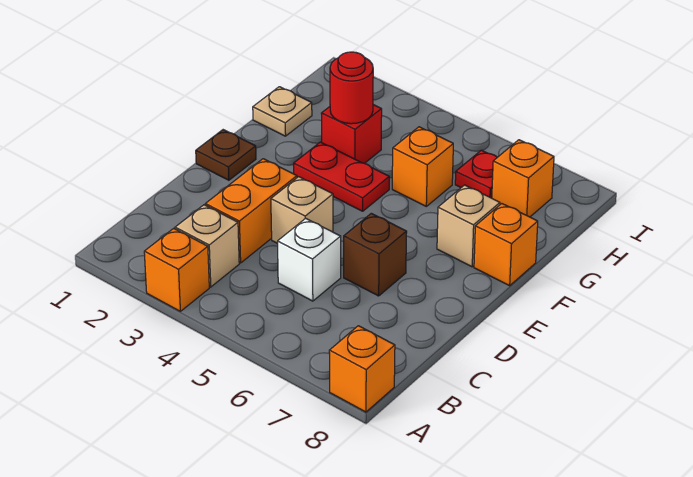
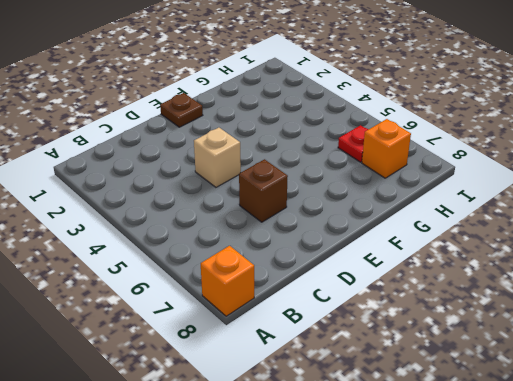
none -> orange 1x1 brick [144,228,209,311]
none -> tan 1x1 brick [175,205,239,287]
none -> orange 1x2 brick [205,159,297,263]

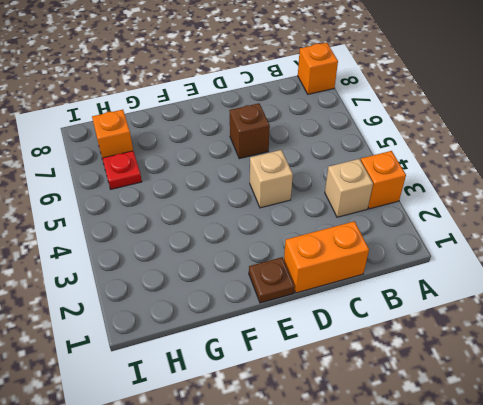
orange 1x2 brick [284,221,369,293] -> orange 1x2 brick moved to [205,159,297,263]
none -> white 1x1 brick [278,218,341,301]
none -> red 1x2 plate [294,142,389,211]
none -> tan 1x1 brick [437,185,500,267]

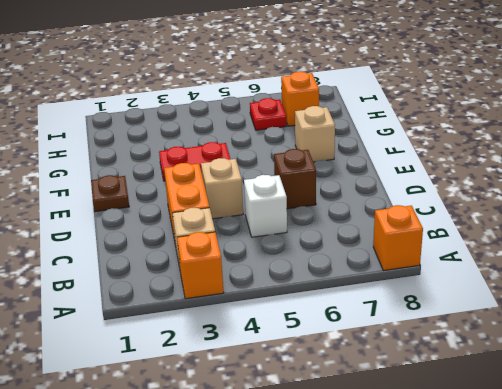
none -> orange 1x1 brick [474,204,538,286]
none -> tan 1x1 plate [253,87,312,136]
none -> red 1x1 brick [321,105,382,163]

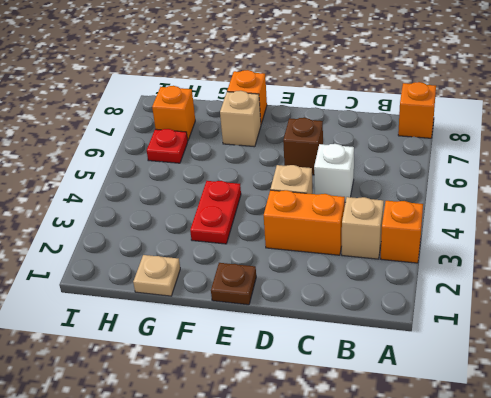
none -> red 1x1 brick [321,105,382,163]
none -> orange 1x1 brick [392,127,453,206]
none -> red 1x1 round brick [330,52,373,124]

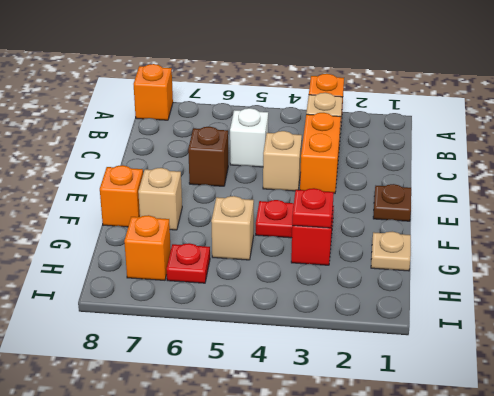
red 1x1 plate [292,188,334,228] -> red 1x1 round brick [330,52,373,124]
tan 1x1 brick [211,196,254,260] -> orange 1x1 brick [392,127,453,206]

